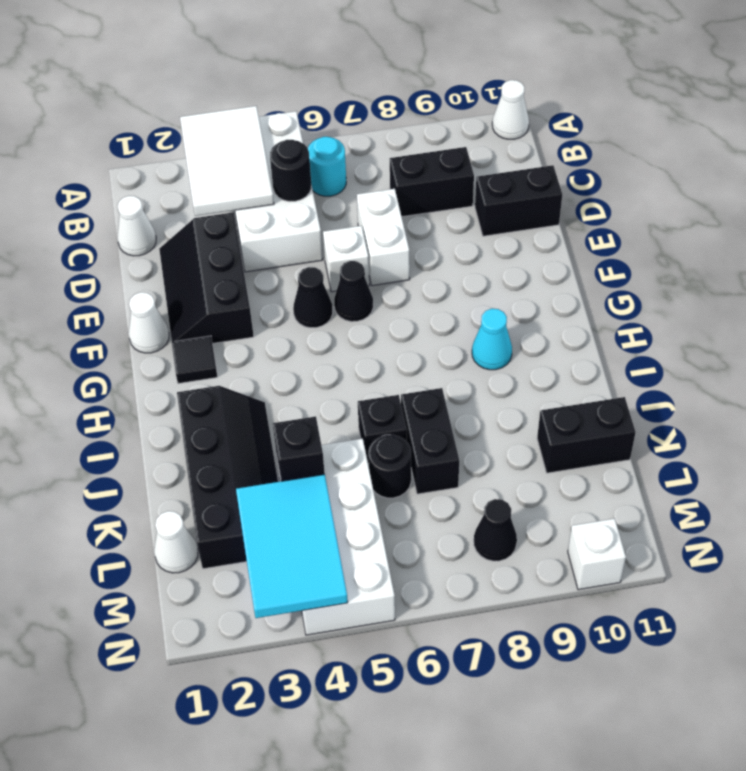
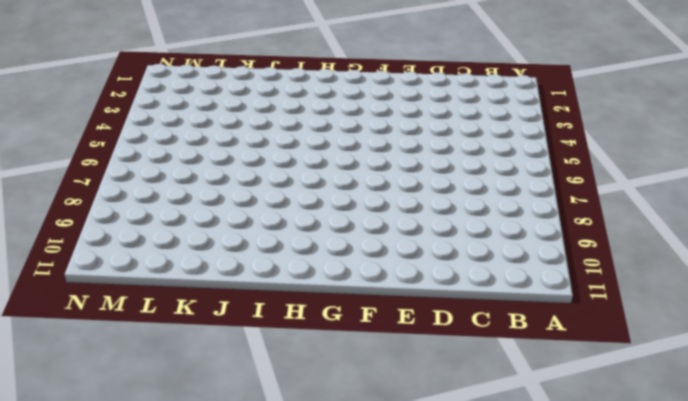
none -> white 2x4 brick [235,111,323,272]
none -> white 1x1 cone [492,80,529,139]
none -> cyan 1x1 round brick [308,137,346,196]

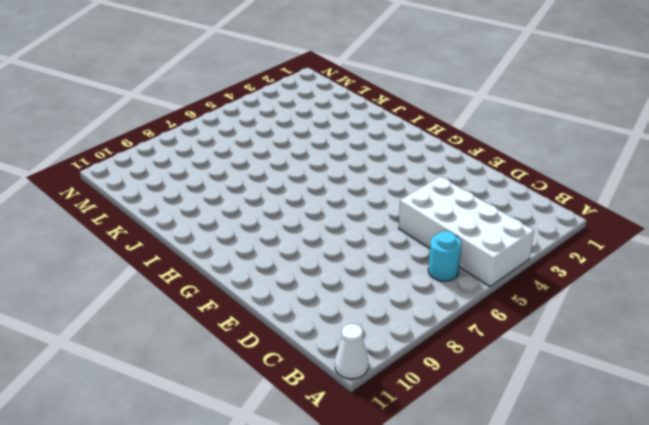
none -> white 1x1 cone [117,196,156,256]
none -> black 1x2 brick [390,147,474,217]
none -> black 2x3 slope [159,212,254,343]

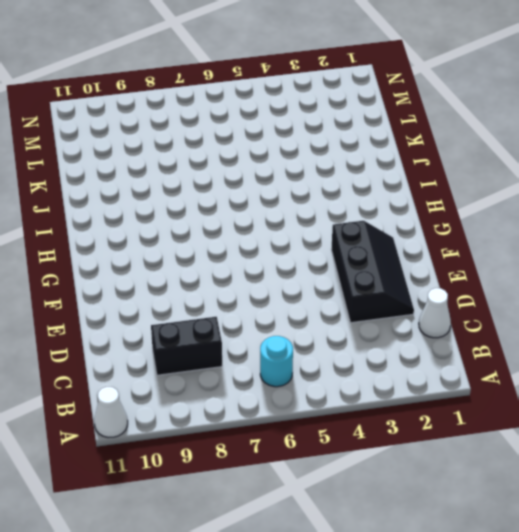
none -> white 2x4 brick [235,111,323,272]
none -> white 1x2 brick [357,189,410,286]
none -> black 1x2 brick [475,165,562,236]

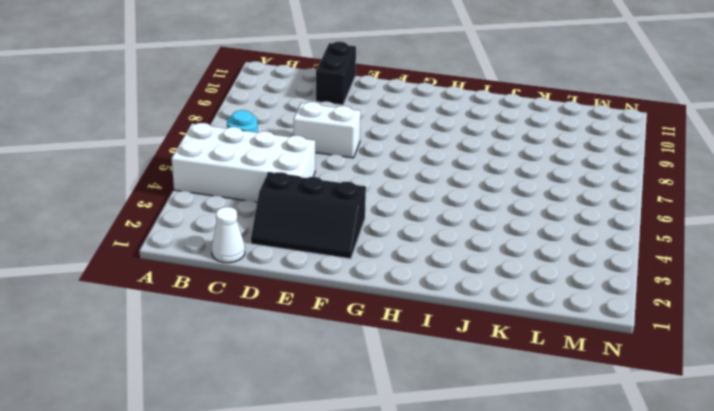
none -> white 1x1 cone [492,80,529,139]
none -> black 1x2 brick [390,147,474,217]
none -> white 1x1 brick [323,226,369,292]

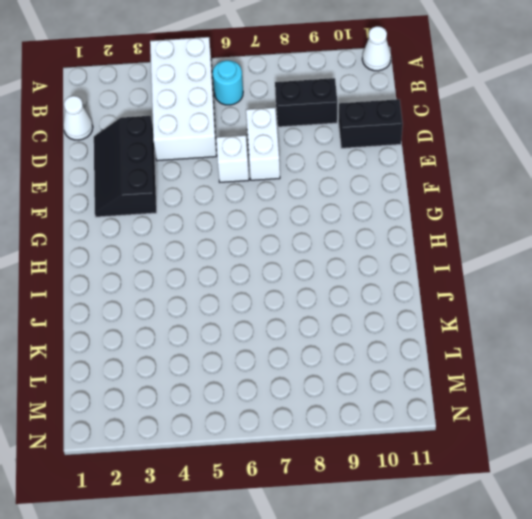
none -> white 1x1 cone [129,292,169,353]
none -> black 1x1 cone [293,267,333,328]
none -> black 1x1 cone [334,261,373,322]

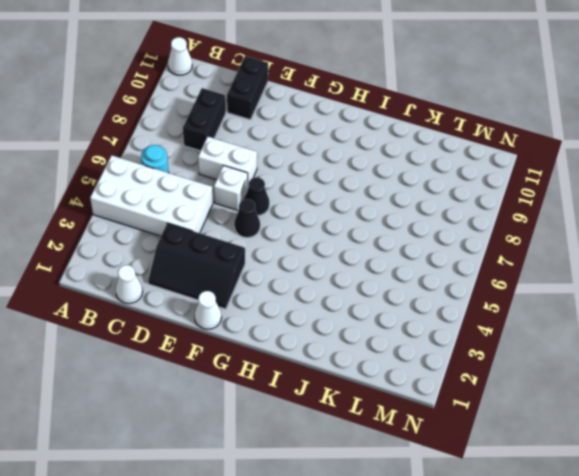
none -> black 1x1 tile [172,336,218,384]
none -> cyan 1x1 cone [472,309,512,370]
none -> black 2x4 slope [177,386,278,569]

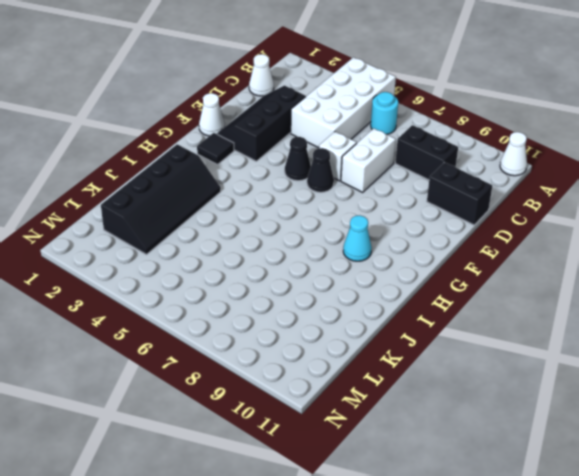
none -> black 1x1 brick [358,395,407,463]
none -> black 1x2 brick [401,388,459,494]
none -> white 2x4 brick [277,439,395,635]

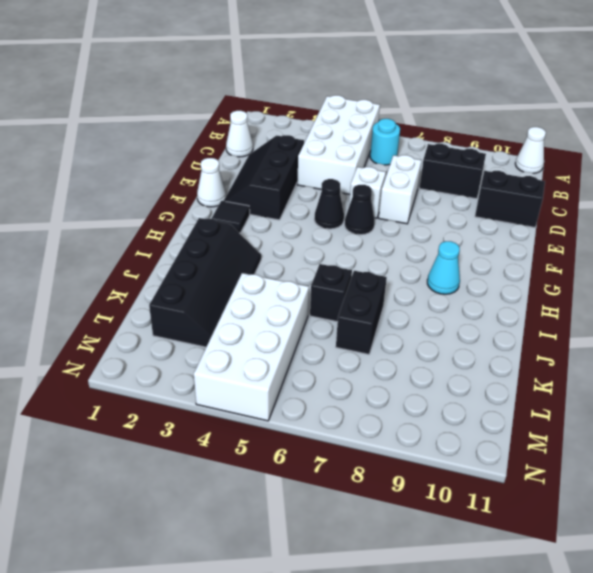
none -> black 1x1 round brick [369,435,411,498]
none -> black 1x2 brick [537,397,636,473]
none -> white 1x1 cone [154,511,198,573]

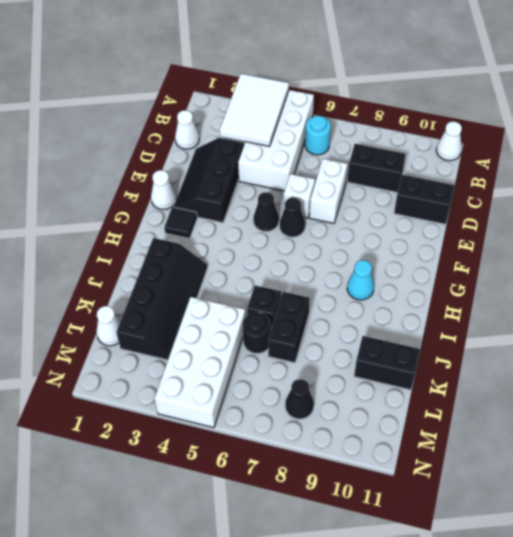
none -> white 1x1 brick [568,518,626,590]
none -> black 1x1 round brick [270,140,311,202]
none -> black 1x1 brick [273,416,325,481]

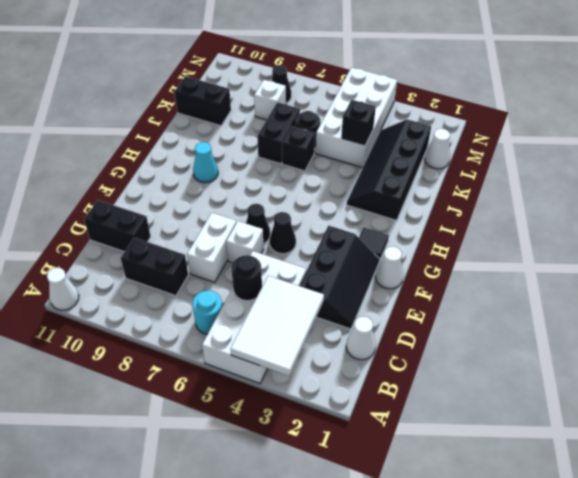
white 1x1 brick [254,80,286,120] -> white 1x1 brick moved to [568,518,626,590]
none -> cyan 2x3 tile [236,474,348,618]

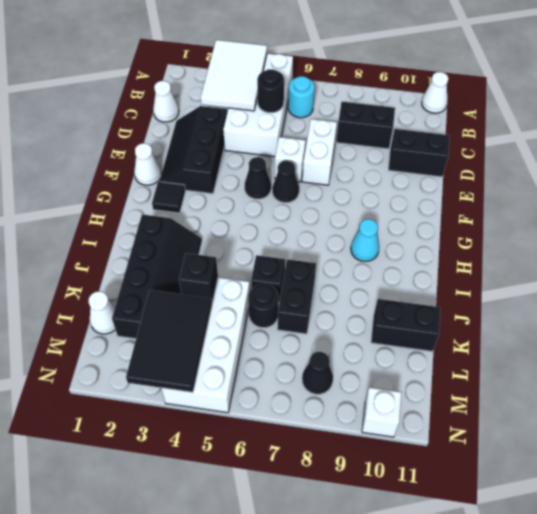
black 2x3 tile [126,290,212,392] -> cyan 2x3 tile [236,474,348,618]

